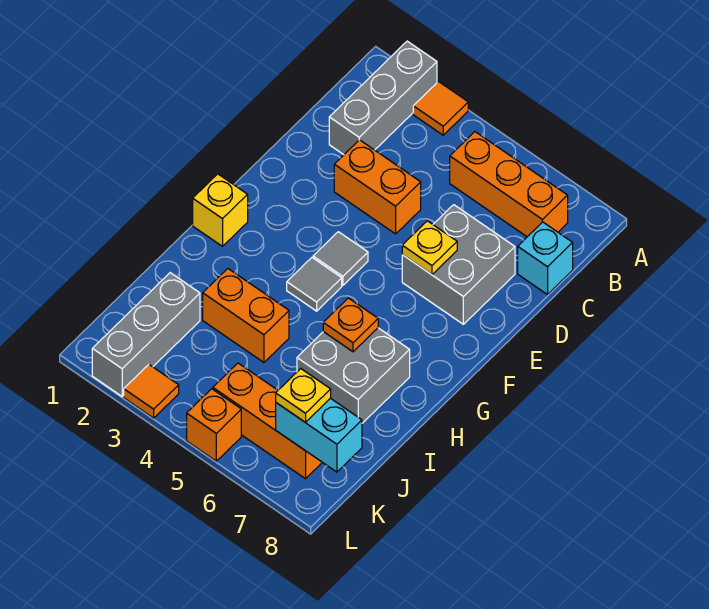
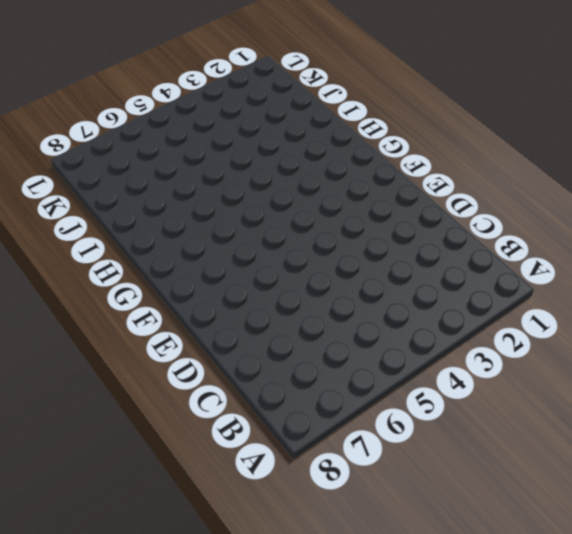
none -> grey 1x3 brick [329,41,437,155]
none -> orange 1x1 tile [413,82,468,135]
none -> orange 1x3 brick [450,132,568,237]

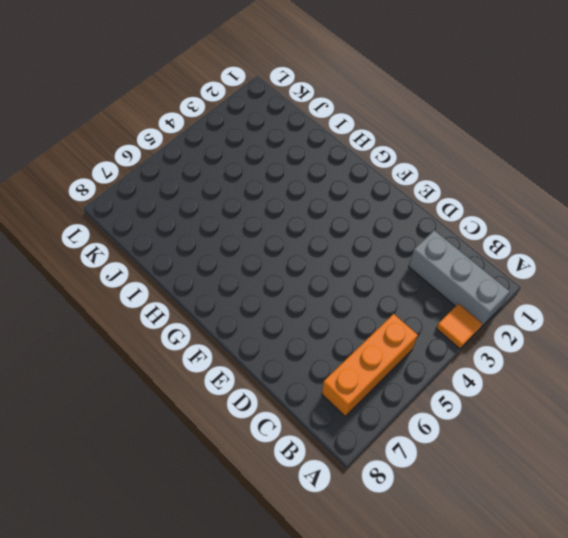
none -> cyan 1x1 brick [518,222,573,295]
none -> orange 1x2 brick [334,140,421,234]
none -> grey 2x2 brick [402,205,515,324]

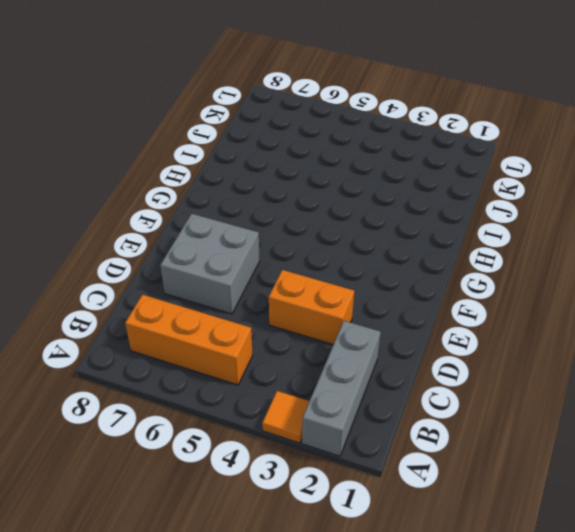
none -> cyan 1x1 brick [518,222,573,295]
none -> grey 1x1 tile [313,232,368,285]
none -> yellow 1x1 brick [193,174,248,246]

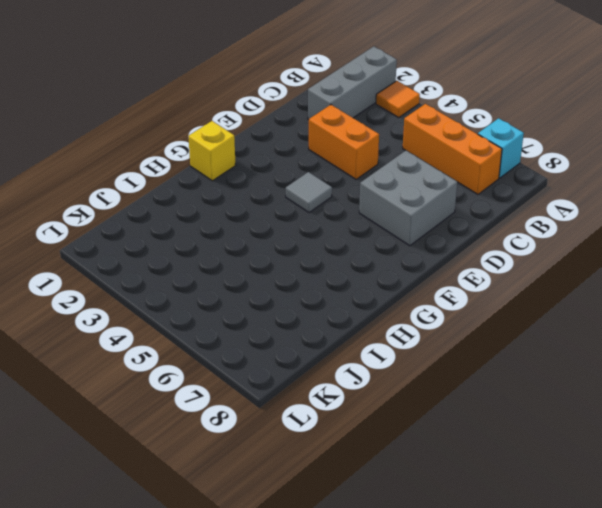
cyan 1x1 brick [478,118,524,178] -> cyan 1x1 brick moved to [518,222,573,295]
none -> grey 1x1 tile [287,258,342,311]
none -> grey 2x2 brick [297,328,410,423]
none -> orange 1x2 brick [203,269,289,362]

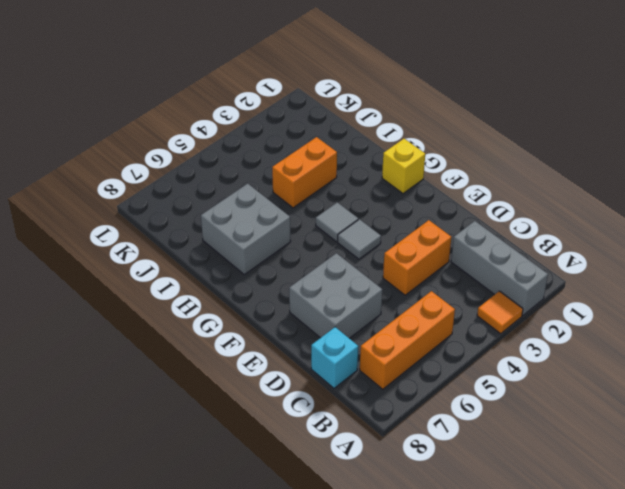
none -> grey 1x3 brick [92,273,200,396]
none -> orange 1x3 brick [213,363,322,479]
none -> orange 1x1 tile [124,365,179,418]

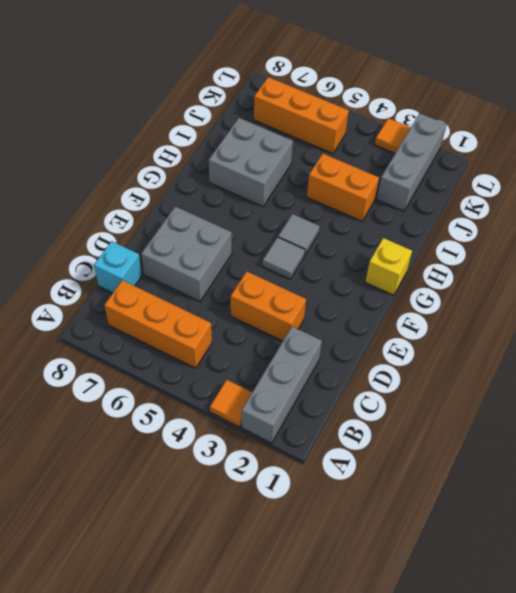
none -> orange 1x1 brick [187,389,241,461]
none -> yellow 1x1 plate [402,221,457,275]
none -> orange 1x1 plate [323,298,378,352]

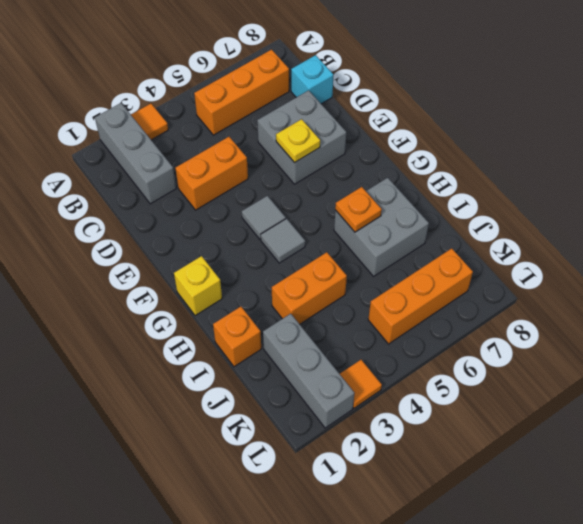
orange 1x1 brick [213,306,261,367] -> orange 1x1 brick moved to [187,389,241,461]
none -> cyan 1x2 brick [276,398,362,472]
none -> yellow 1x1 plate [276,369,331,423]

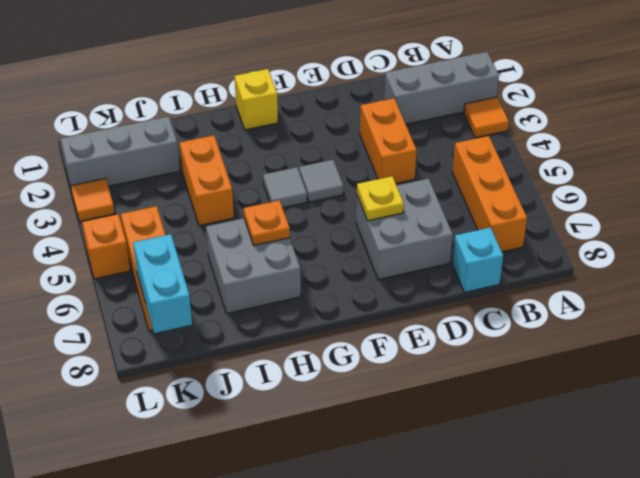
none -> yellow 1x1 plate [276,369,331,423]

